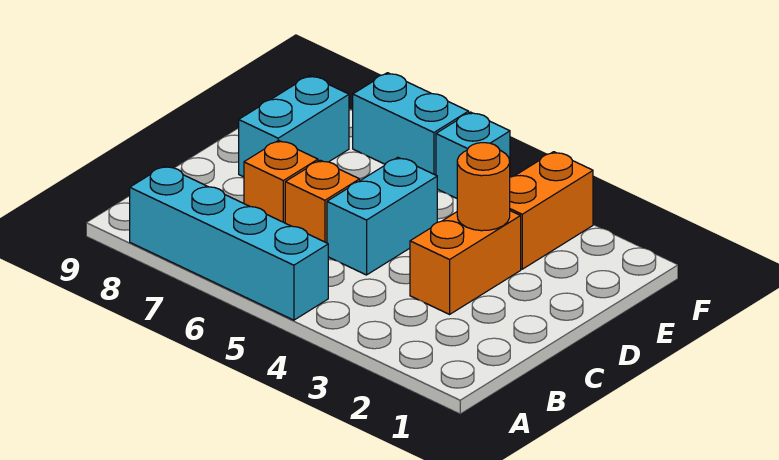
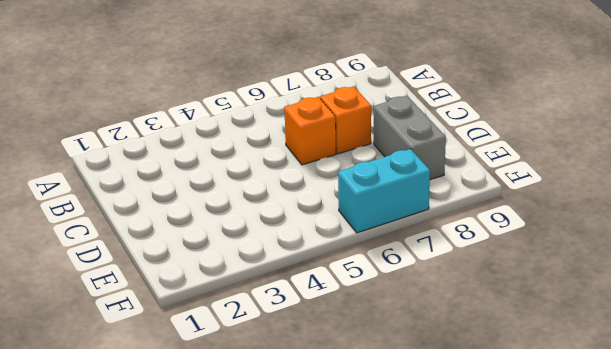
grey 1x2 brick [374,96,446,180] -> cyan 1x2 brick [239,76,349,177]
none -> cyan 1x4 brick [130,166,328,320]
none -> orange 1x2 brick [410,211,521,314]

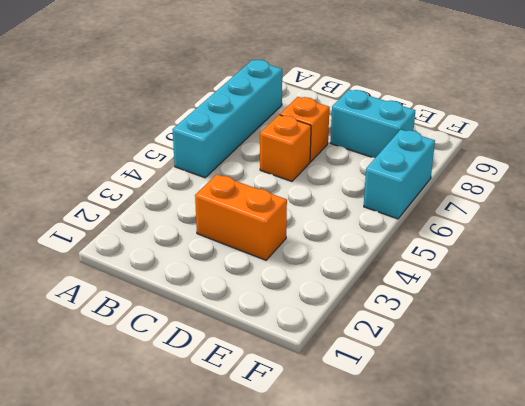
none -> cyan 1x2 brick [327,157,437,275]
none -> orange 1x2 brick [510,152,593,269]

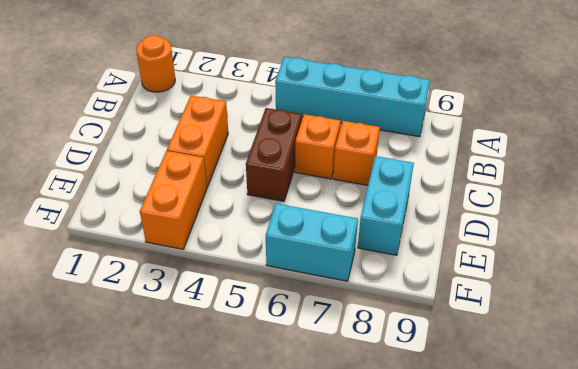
orange 1x1 round brick [136,35,175,92] -> orange 1x1 round brick moved to [457,143,510,231]
brown 1x2 brick [246,108,302,201] -> cyan 1x2 brick [327,157,437,275]
none -> cyan 1x1 brick [436,112,510,198]

